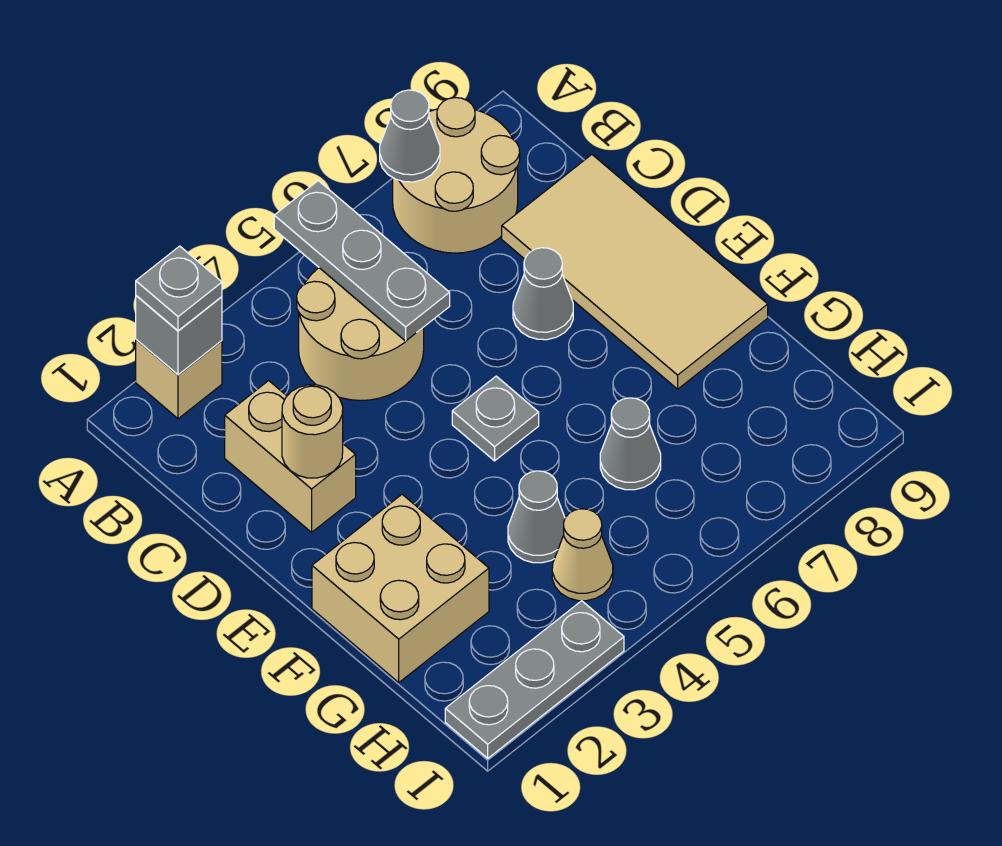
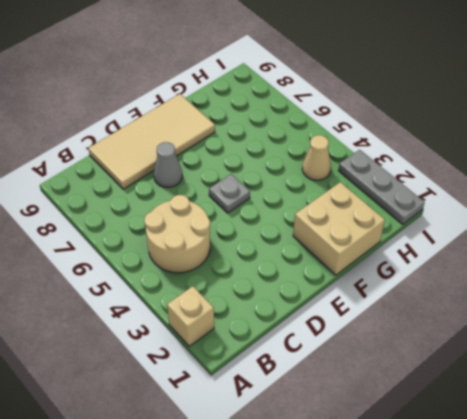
none -> tan 2x2 round brick [393,98,520,253]
none -> tan 1x2 brick [225,381,356,532]
none -> grey 1x1 cone [508,471,565,563]

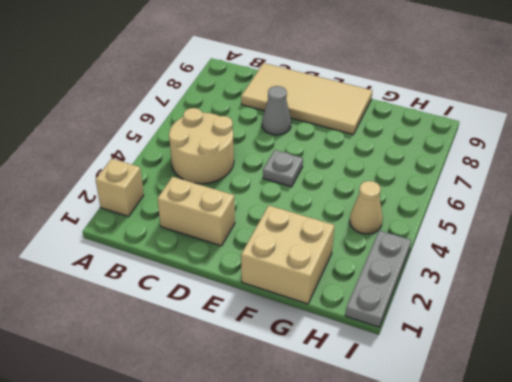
none -> tan 2x2 round brick [393,98,520,253]
none -> grey 1x1 cone [508,471,565,563]
none -> grey 1x1 cone [600,398,661,490]

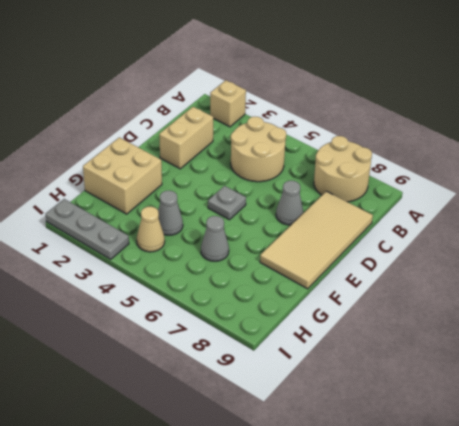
none -> grey 1x1 brick [136,296,222,375]
none -> grey 1x3 plate [274,181,450,341]
none -> grey 1x1 cone [380,90,440,182]

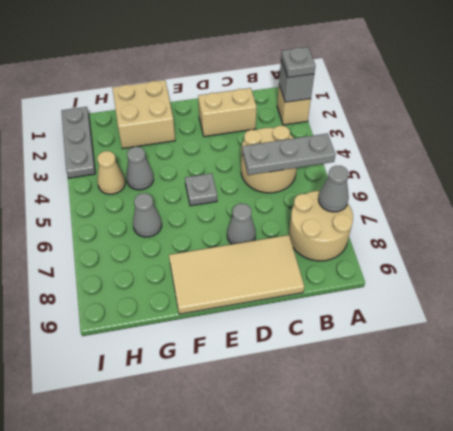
none -> tan 1x1 round brick [282,385,343,478]

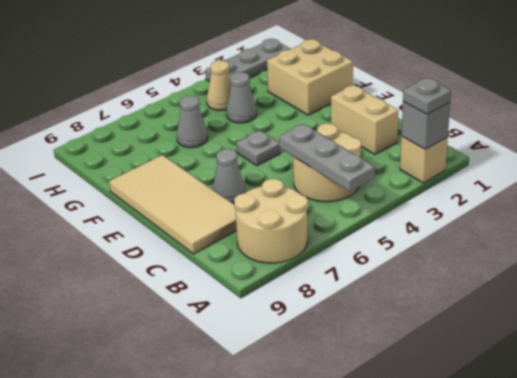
none -> grey 1x1 cone [380,90,440,182]
none -> tan 1x1 round brick [282,385,343,478]

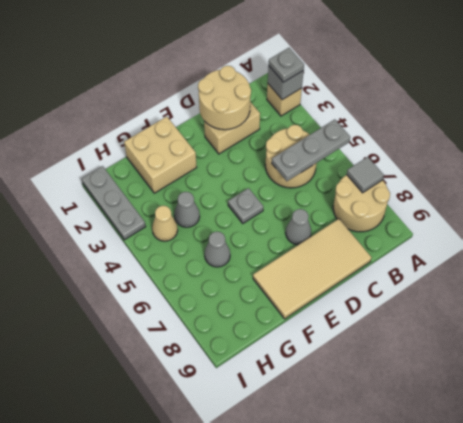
grey 1x1 tile [347,157,384,193] -> grey 1x1 cone [380,90,440,182]
tan 2x2 round brick [198,66,251,130] -> tan 1x1 round brick [282,385,343,478]

